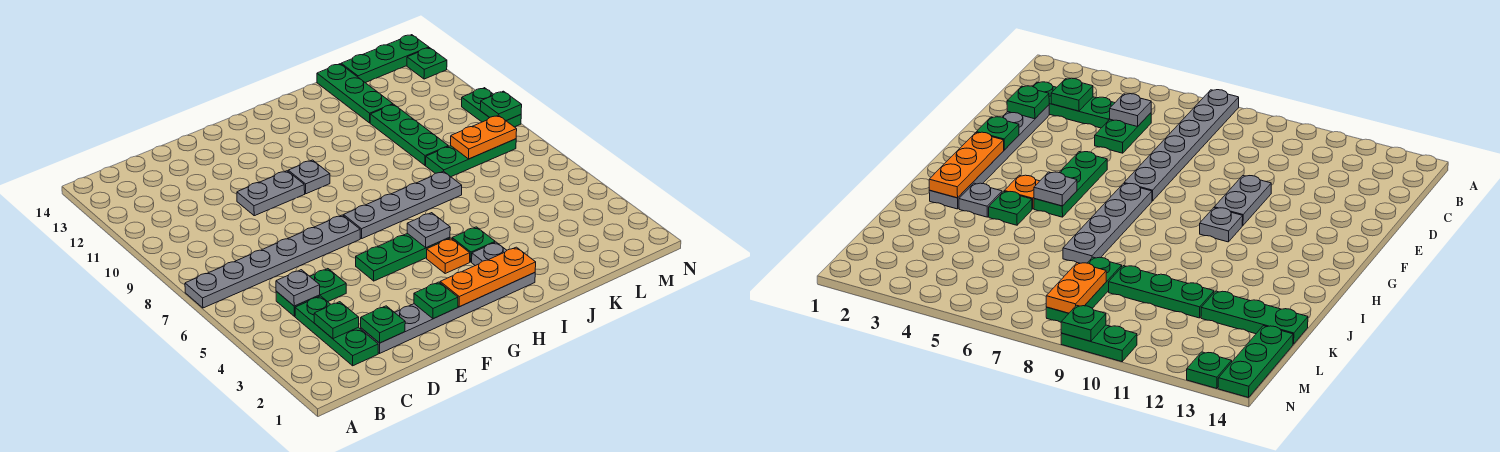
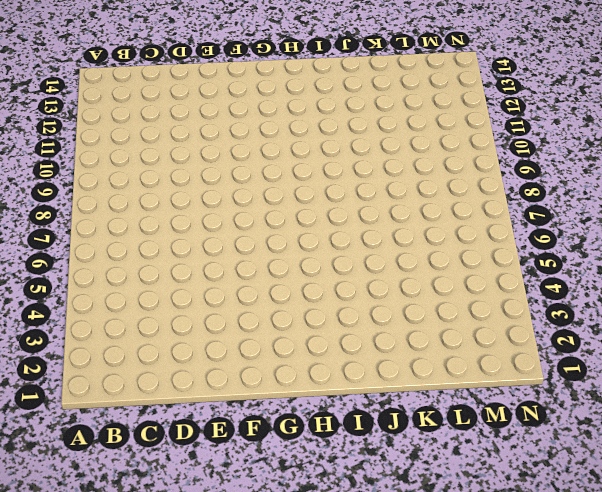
none -> grey 1x6 plate [185,215,360,308]
none -> green 1x3 plate [295,296,378,366]
none -> green 1x2 plate [276,269,346,316]

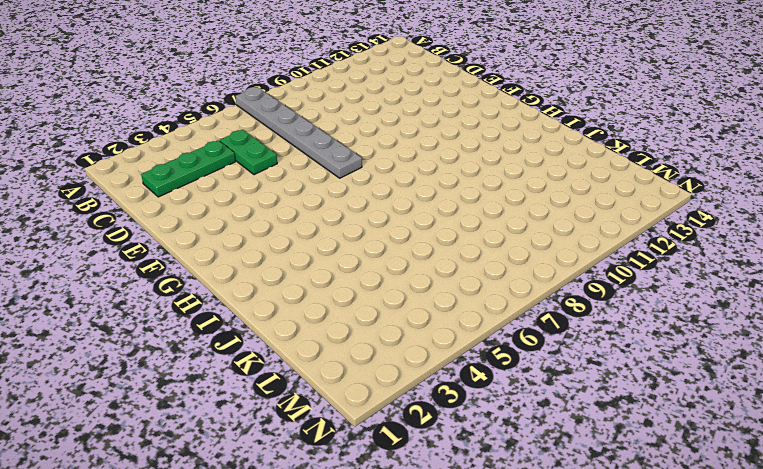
none -> grey 1x6 plate [361,273,535,353]
none -> grey 1x2 plate [237,171,305,216]
none -> green 1x3 plate [356,233,450,281]

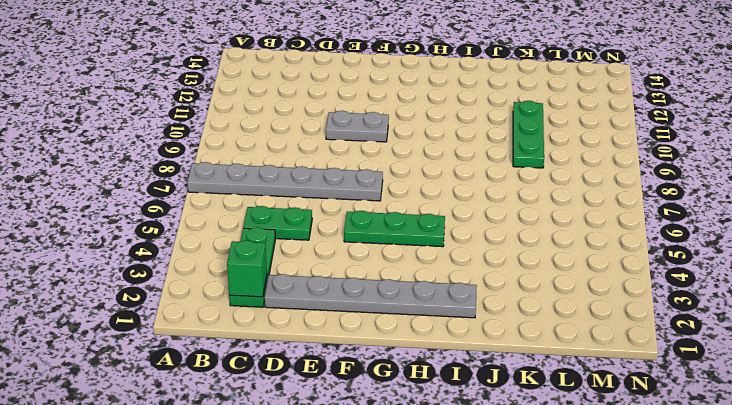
green 1x1 brick [227,241,267,297] -> none
none -> grey 1x4 plate [344,171,462,239]
none -> grey 1x1 plate [288,160,330,194]
none -> orange 1x1 plate [427,238,470,274]

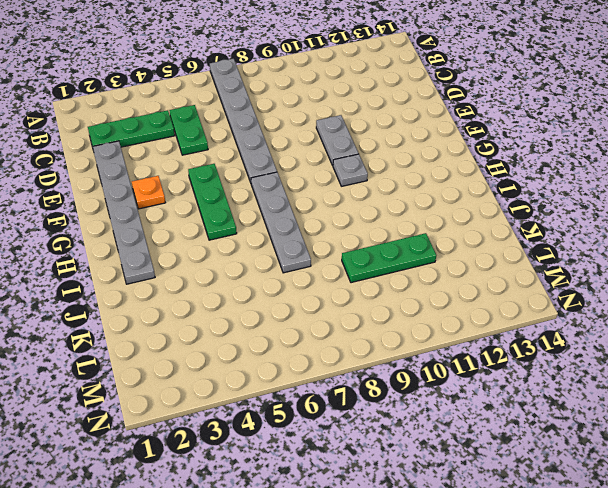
orange 1x1 plate [132,176,165,209] -> orange 1x1 plate moved to [427,238,470,274]
none -> grey 1x1 plate [472,242,507,266]
none -> green 1x1 plate [452,227,495,262]
none -> green 1x3 plate [426,139,516,177]

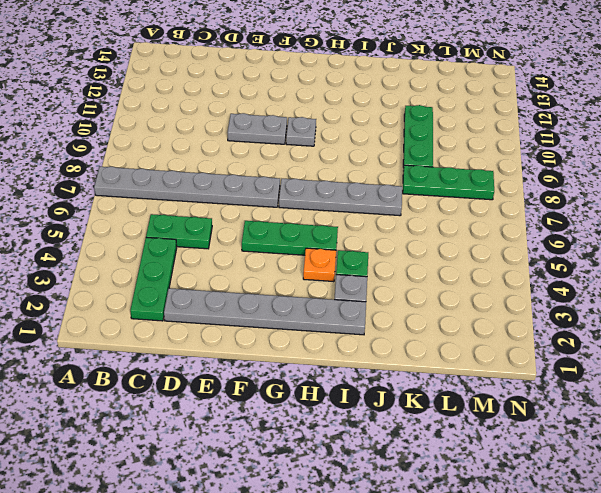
none -> green 1x3 plate [317,64,393,123]
none -> green 1x3 plate [341,35,429,83]
none -> green 1x2 plate [462,88,521,127]

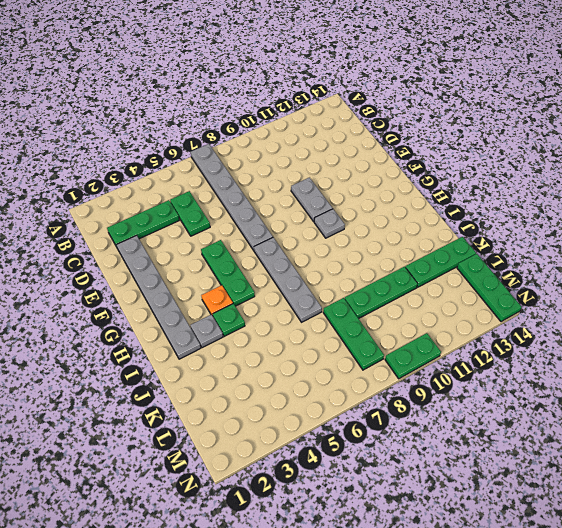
none -> green 1x1 plate [407,48,447,79]
none -> green 1x1 plate [314,302,359,339]
none -> grey 1x1 plate [276,270,320,306]

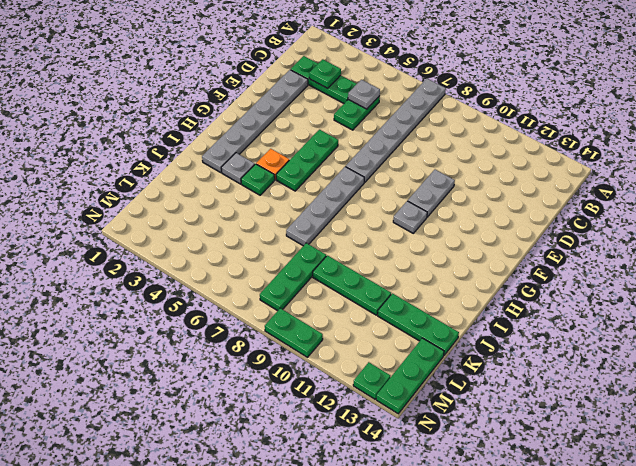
none -> green 1x1 plate [361,306,405,343]
none -> green 1x1 plate [414,282,458,319]
none -> orange 1x3 plate [440,247,536,307]

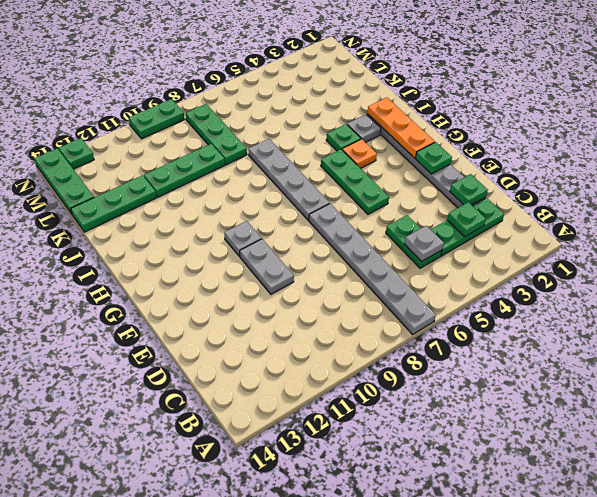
none -> grey 1x1 plate [407,213,450,248]
none -> orange 1x2 plate [451,115,517,159]
none -> green 1x1 plate [480,91,522,121]

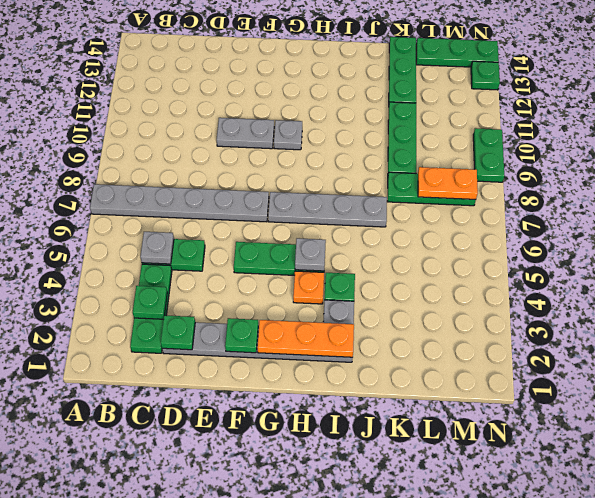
none -> green 1x1 plate [480,91,522,121]

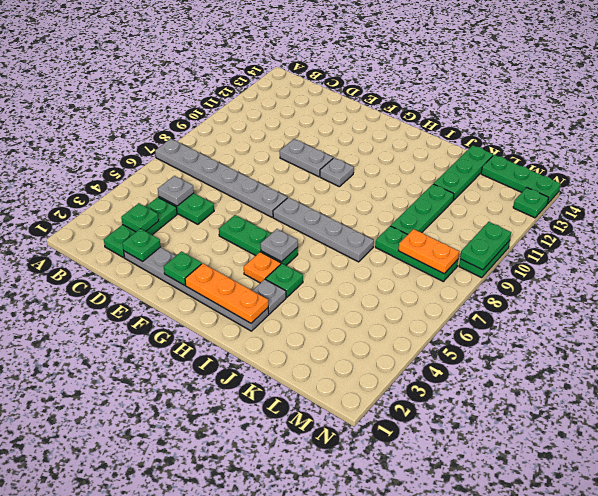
green 1x2 plate [460,222,511,270] -> green 1x1 plate [480,91,522,121]

